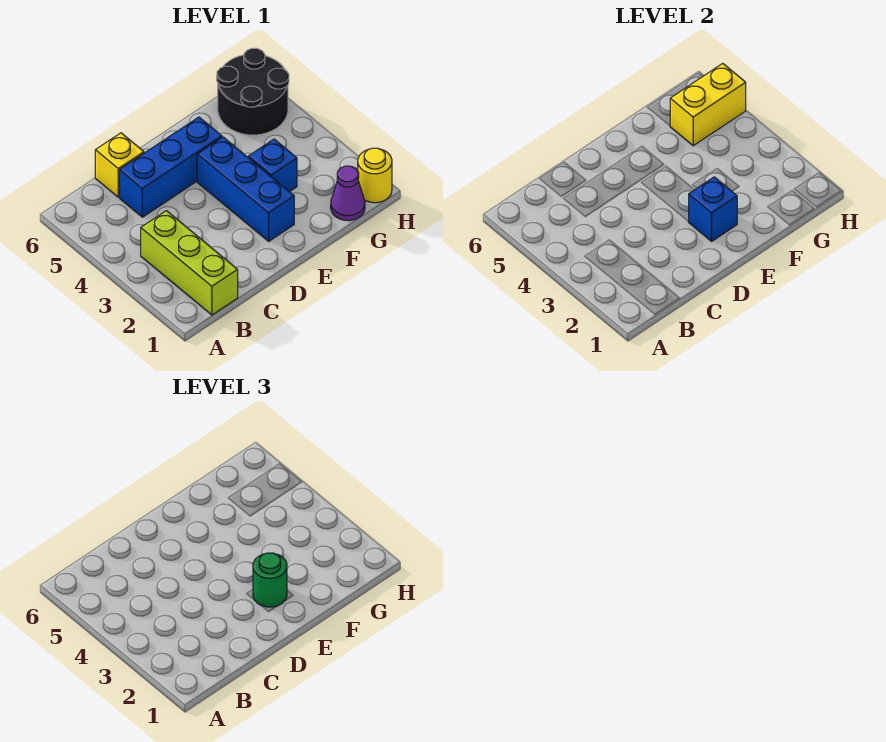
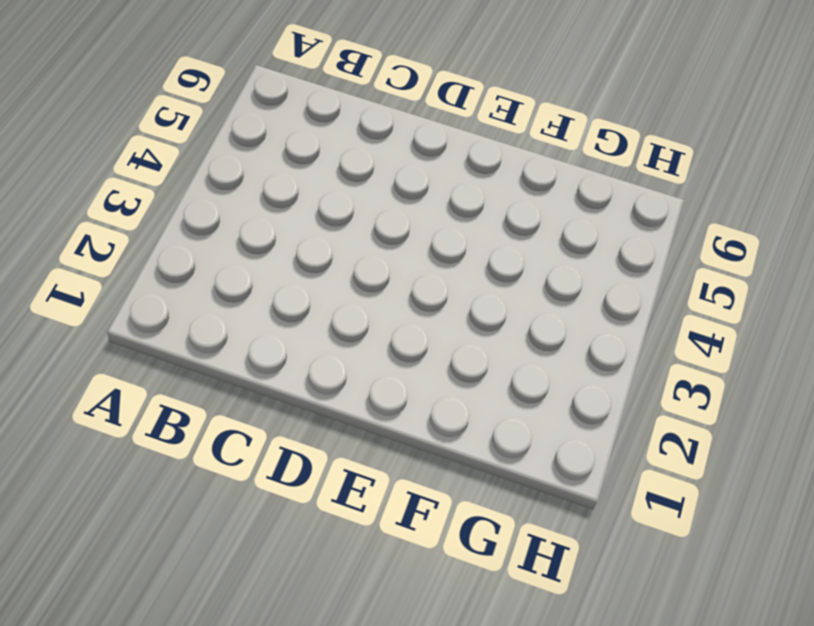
none -> lime 1x3 brick [141,211,238,315]
none -> blue 1x3 brick [120,117,222,217]

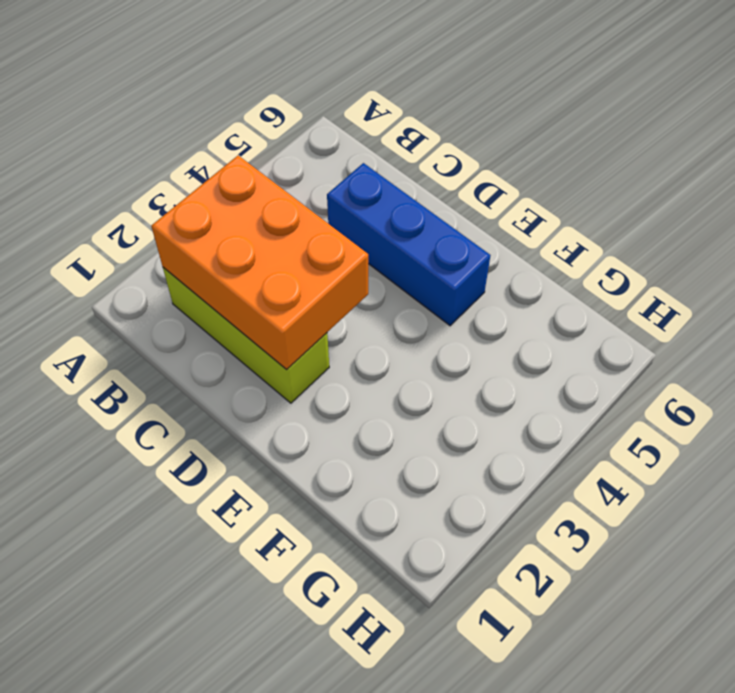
lime 1x3 brick [163,268,329,403] -> lime 1x3 brick turned to [141,211,238,315]
orange 2x3 brick [151,156,368,370] -> none
none -> yellow 1x1 brick [95,133,144,197]
none -> blue 1x3 brick [197,137,294,241]

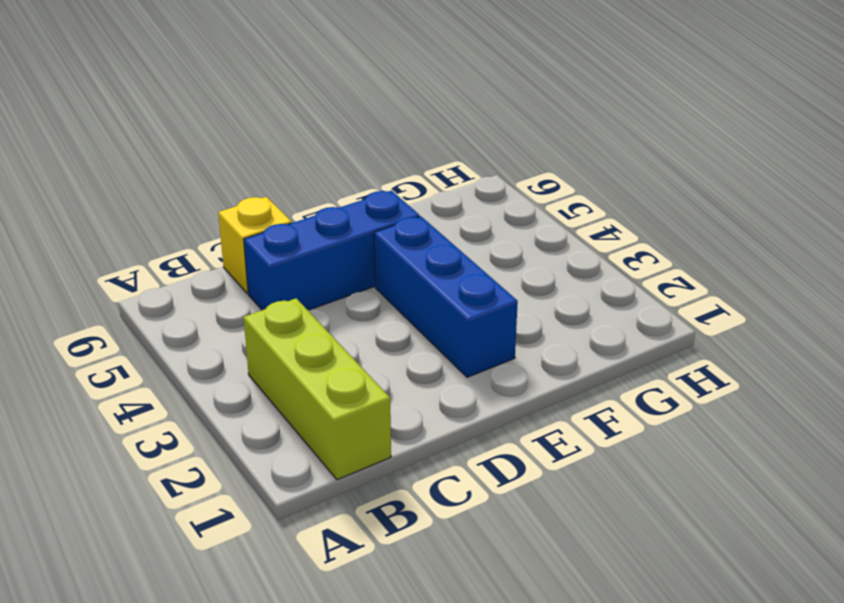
none -> blue 1x1 brick [249,139,297,192]
none -> purple 1x1 cone [331,166,365,221]

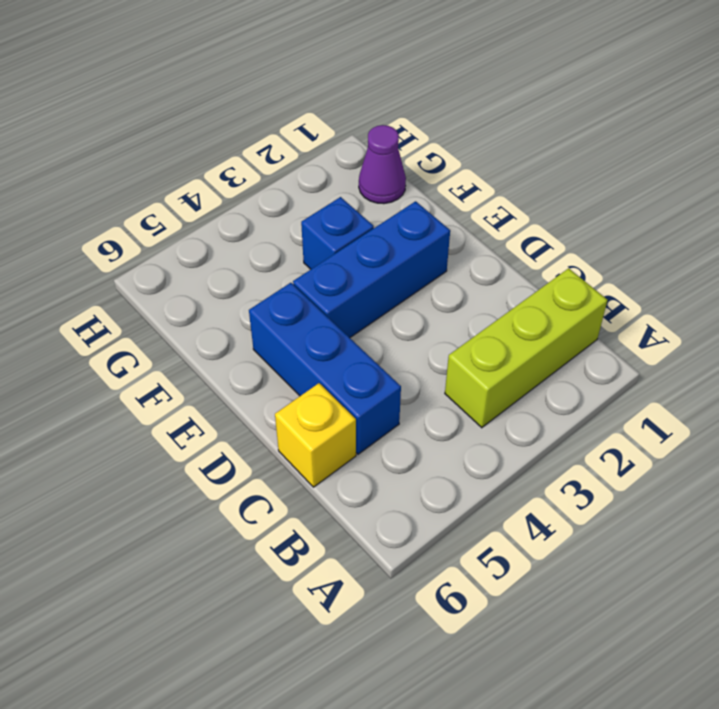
none -> black 2x2 round brick [217,48,289,135]
none -> yellow 1x1 round brick [358,148,392,203]

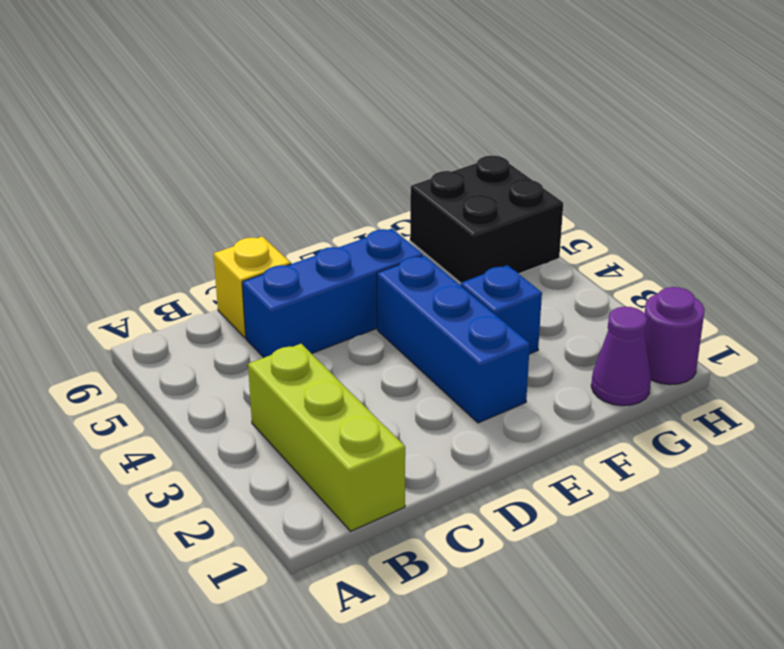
black 2x2 brick [410,156,563,283] -> black 2x2 round brick [217,48,289,135]
purple 1x1 round brick [645,287,705,385] -> yellow 1x1 round brick [358,148,392,203]
none -> blue 1x1 brick [689,177,737,241]
none -> yellow 1x2 brick [670,63,746,146]

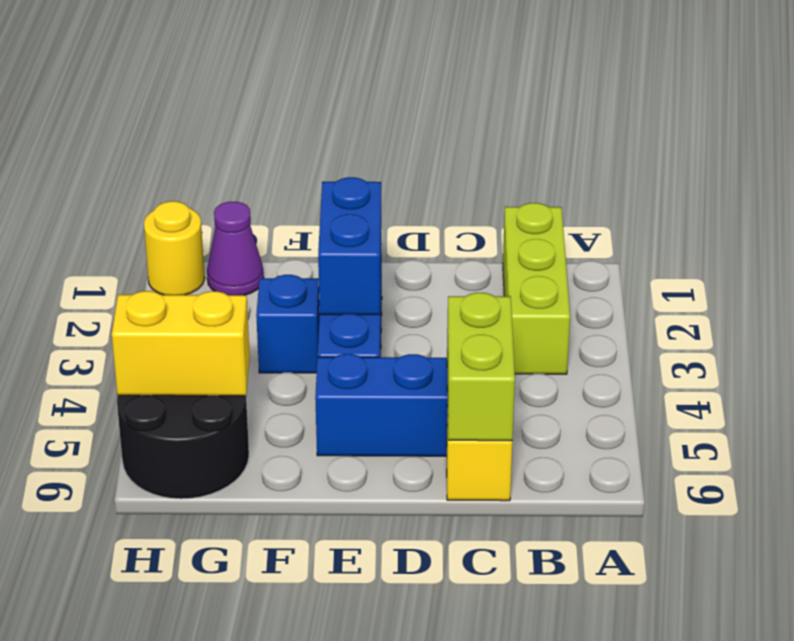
lime 1x2 brick [447,293,515,441] -> none
blue 1x2 brick [318,177,382,315] -> blue 1x1 brick [689,177,737,241]
none -> green 1x1 round brick [253,553,287,607]

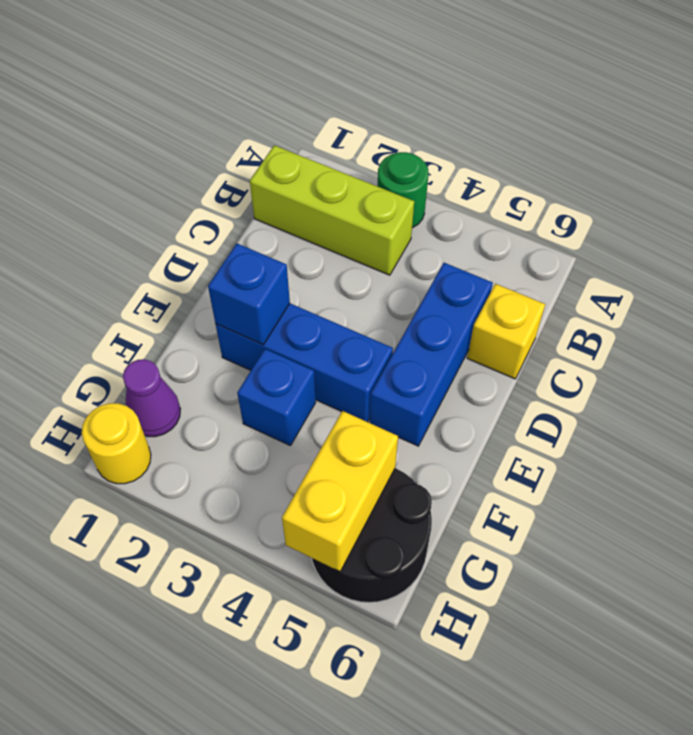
green 1x1 round brick [378,152,428,228] -> green 1x1 round brick moved to [253,553,287,607]

